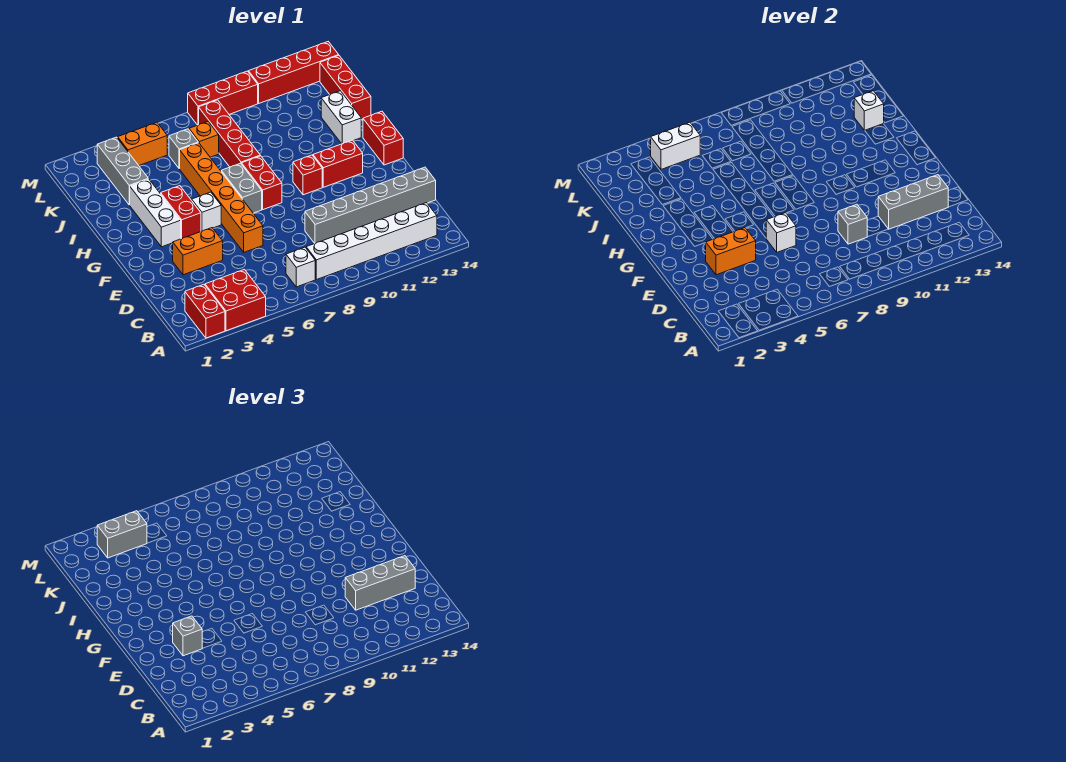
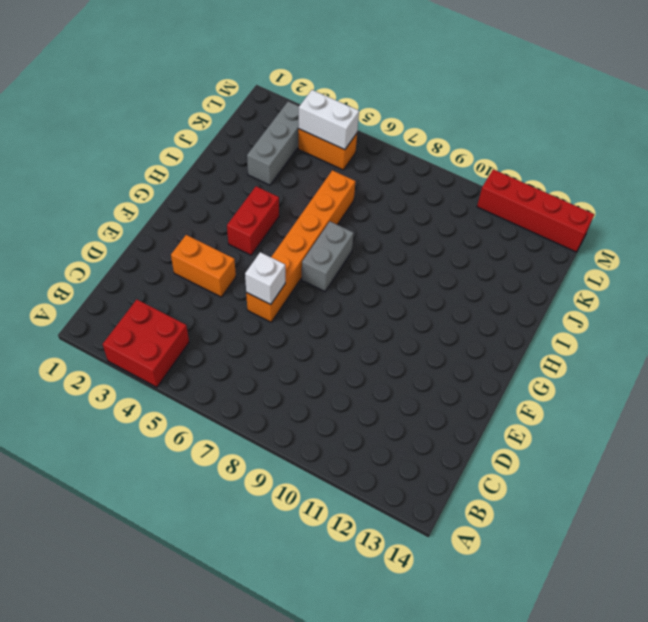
none -> red 1x2 brick [185,284,225,338]
none -> white 1x1 brick [286,247,315,287]
none -> white 1x6 brick [306,203,437,280]
none -> grey 1x6 brick [305,167,436,243]

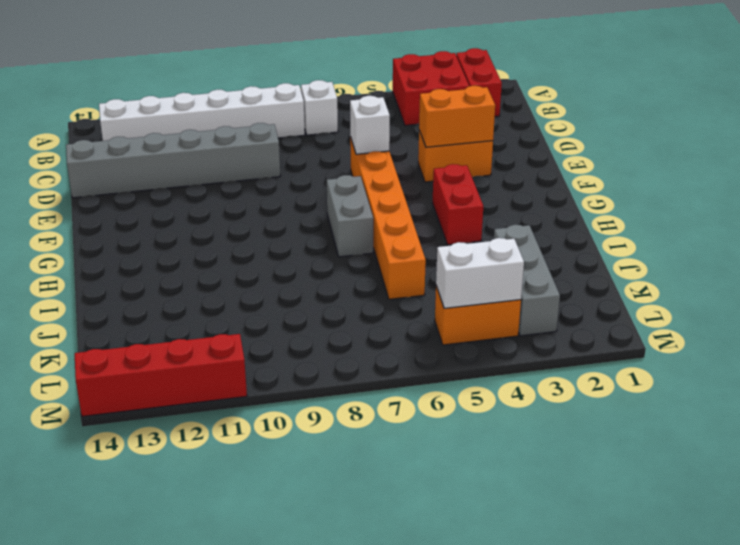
none -> white 1x3 brick [130,179,181,247]
none -> white 1x1 brick [192,192,221,231]
none -> red 1x2 brick [242,156,282,210]
none -> red 1x1 brick [293,155,322,195]

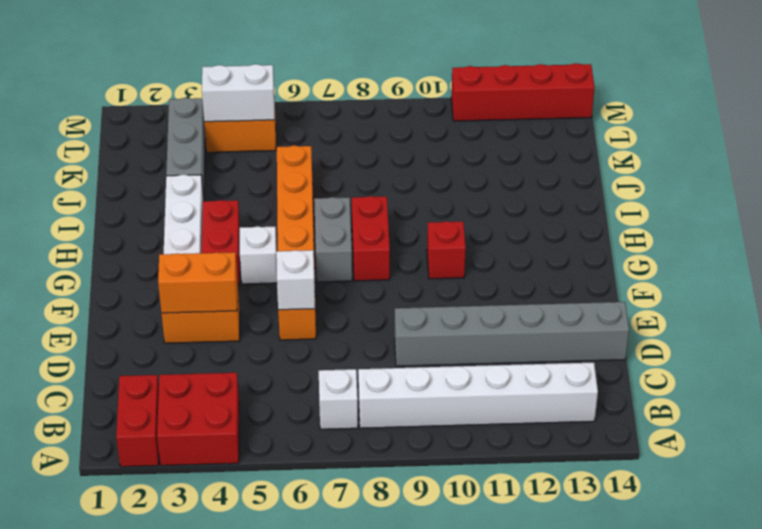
none -> red 1x2 brick [313,140,363,187]
none -> red 1x2 brick [363,111,403,165]
none -> red 1x4 brick [199,100,260,167]
none -> white 1x2 brick [321,91,361,144]

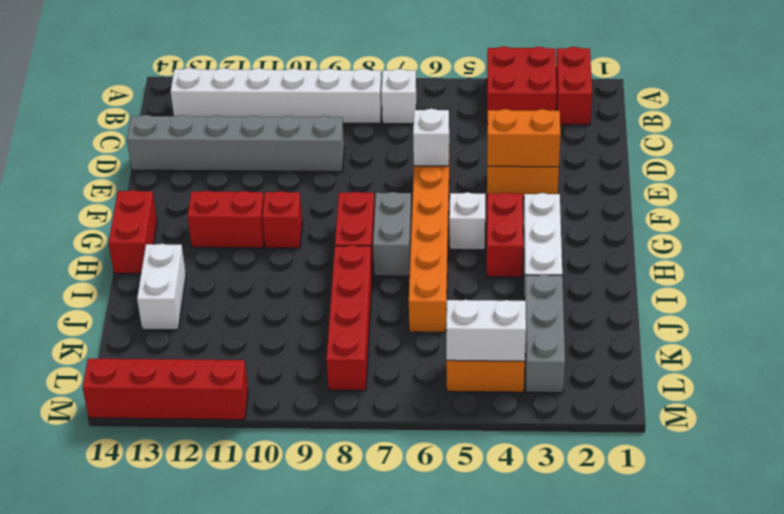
none -> red 1x3 brick [320,56,371,120]
none -> grey 1x1 brick [169,129,198,169]
none -> orange 1x1 brick [189,122,219,157]
none -> red 1x3 brick [188,71,258,125]

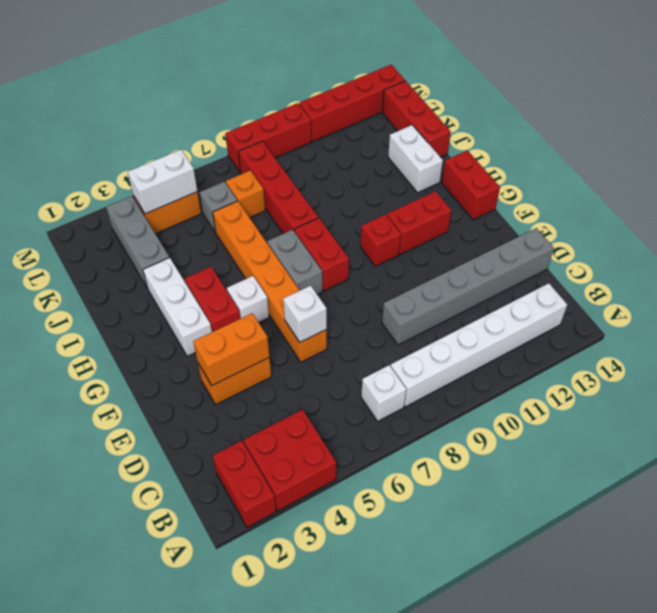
none -> grey 1x1 brick [838,204,867,244]
none -> grey 1x3 brick [878,175,949,229]
none -> white 1x1 brick [854,91,884,130]
none -> grey 1x3 brick [345,556,415,610]

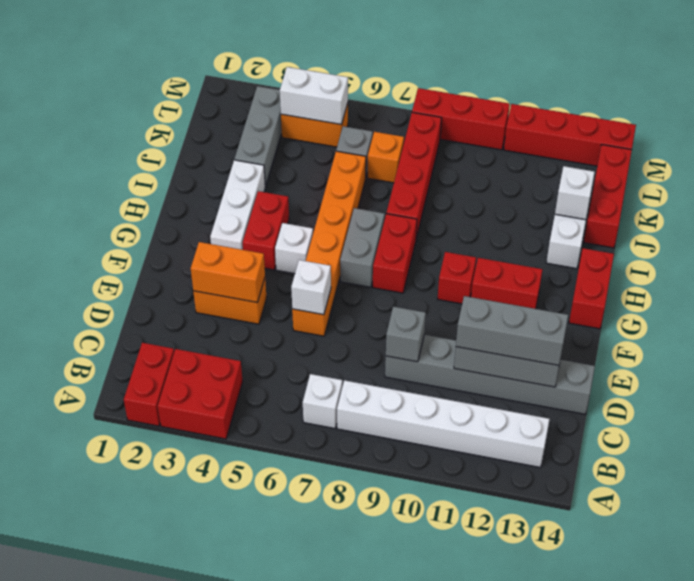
none -> grey 1x1 brick [173,616,202,656]
none -> grey 1x2 brick [97,511,147,558]

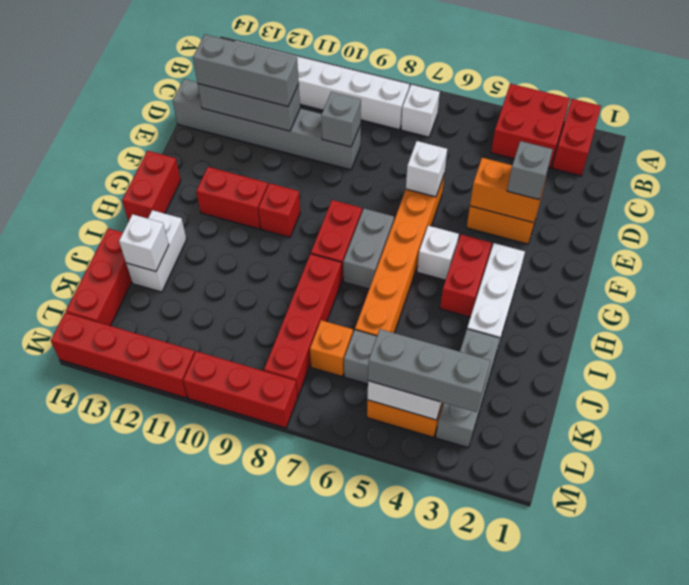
grey 1x3 brick [368,329,490,412] -> grey 1x2 brick [97,511,147,558]

